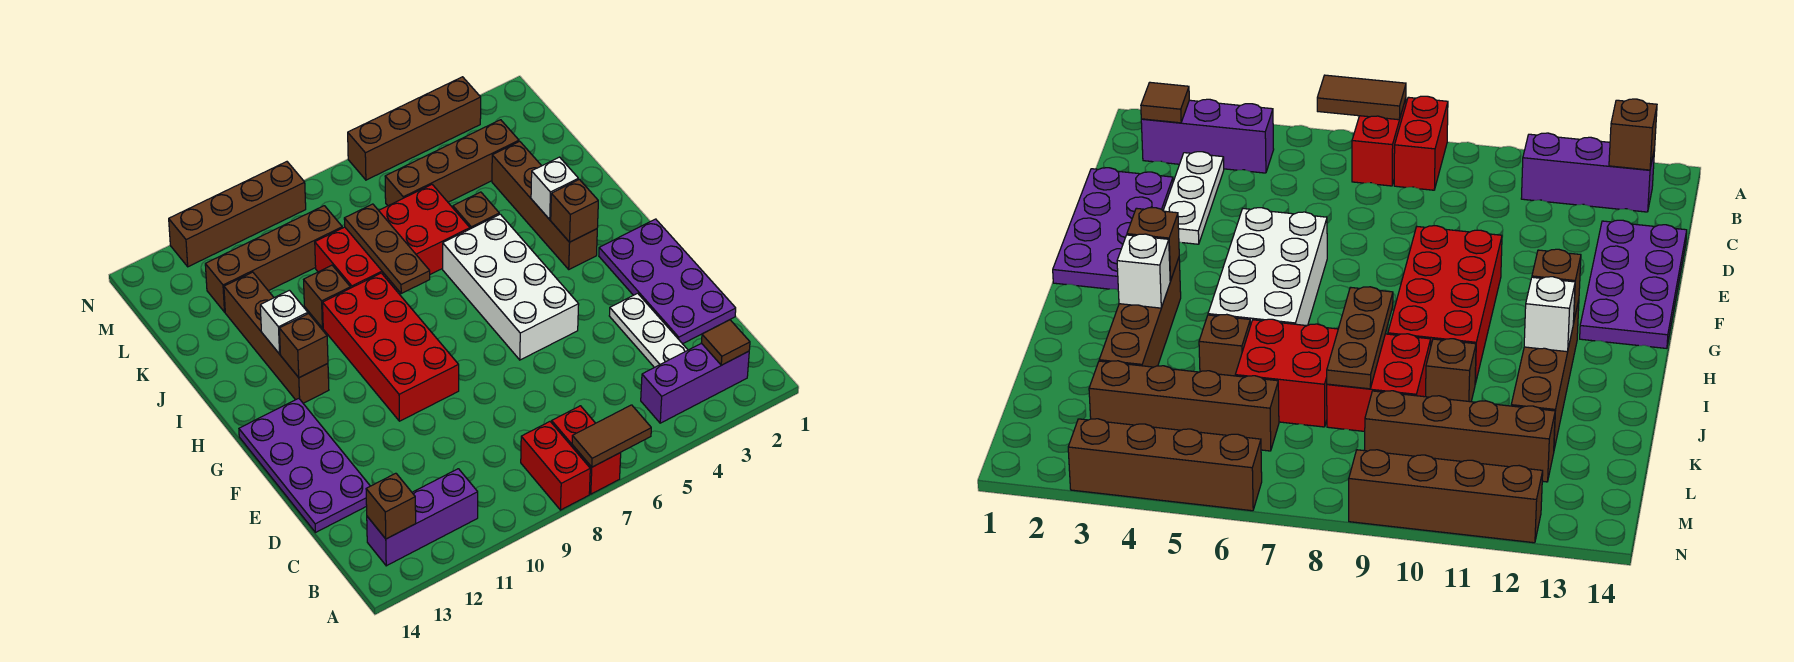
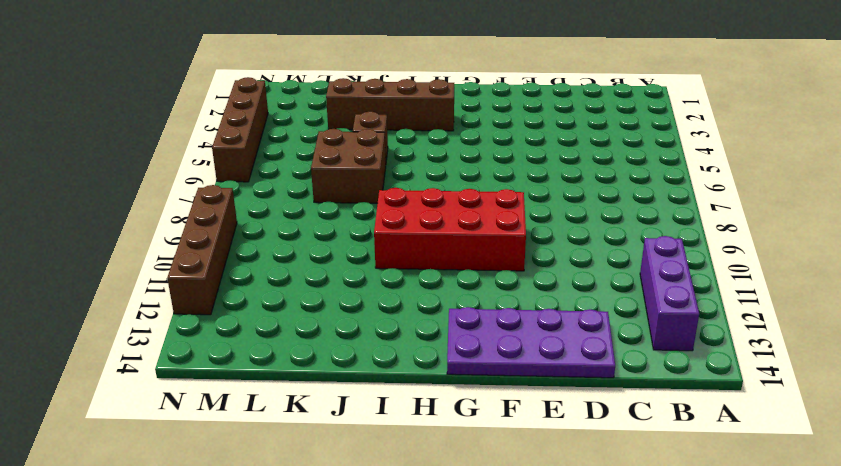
brown 2x2 brick [311,129,386,203] -> red 2x2 brick [379,185,470,274]
none -> red 1x2 brick [552,406,621,494]
none -> red 1x2 brick [521,422,590,510]
none -> purple 1x3 brick [641,343,749,423]

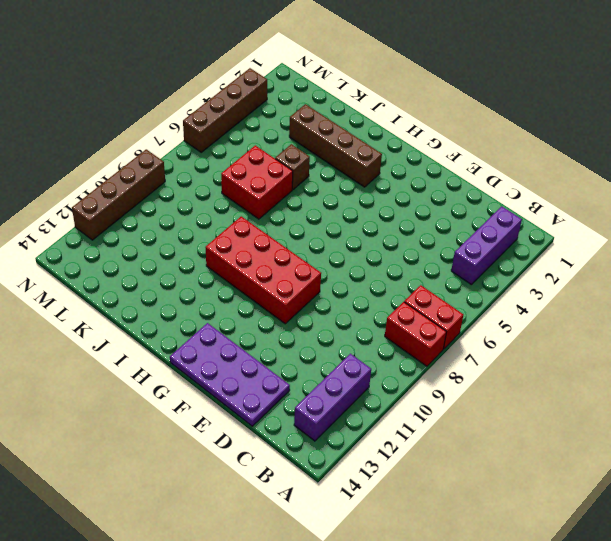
none -> white 1x3 plate [609,293,688,368]
none -> purple 2x4 plate [599,219,736,344]
none -> white 2x4 brick [443,214,579,360]

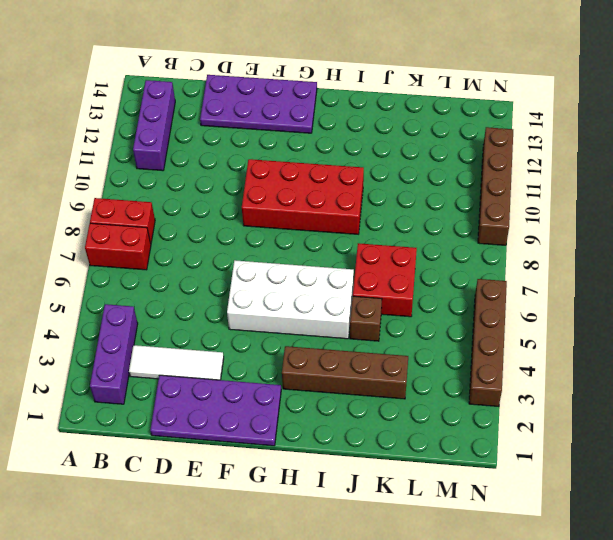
white 1x3 tile [129,345,224,380] -> white 1x3 plate [609,293,688,368]
none -> brown 1x4 brick [224,272,329,403]
none -> red 2x2 brick [315,227,398,291]
none -> brown 1x1 brick [304,265,350,328]

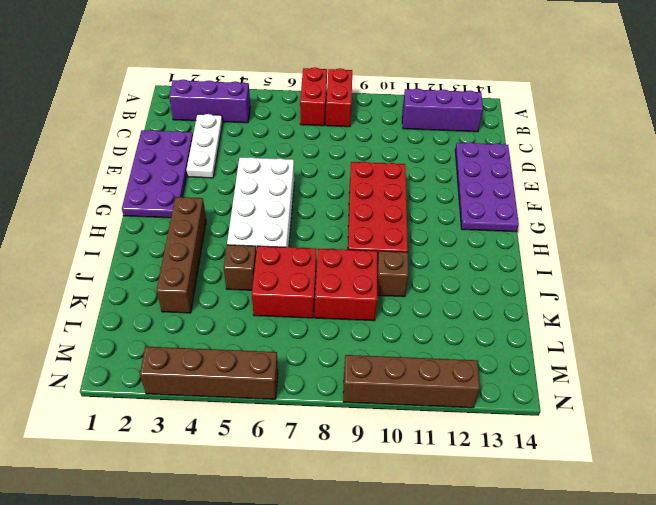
none -> brown 1x4 brick [224,272,329,403]
none -> brown 1x4 brick [385,120,519,206]
none -> brown 1x4 brick [205,206,342,312]

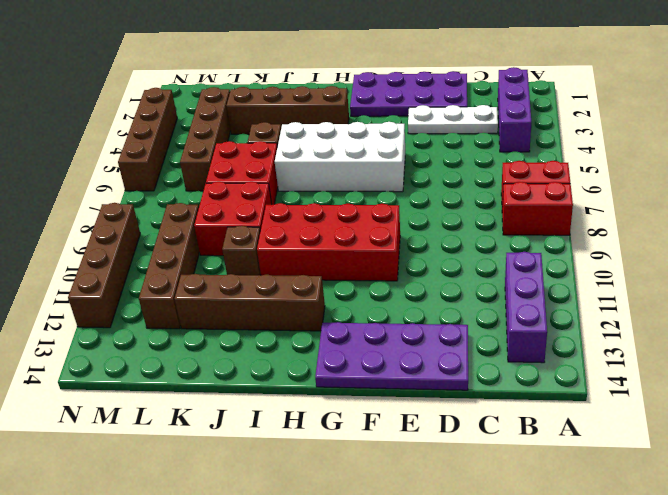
none -> brown 1x2 tile [572,405,651,467]
none -> brown 1x1 tile [701,320,750,365]
none -> brown 1x1 brick [366,473,416,539]

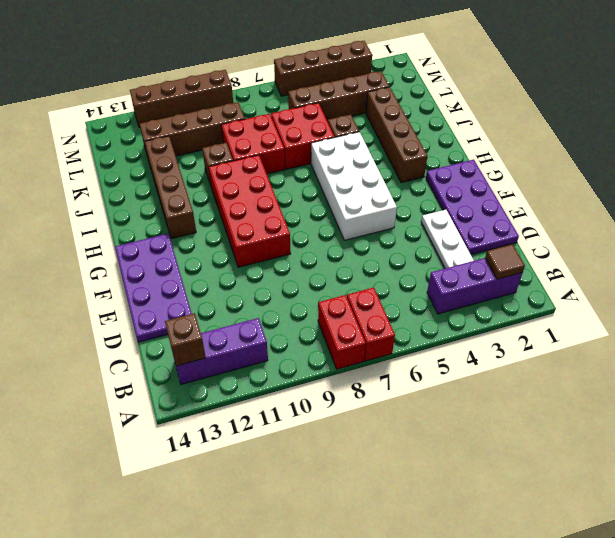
none -> brown 1x2 tile [572,405,651,467]
none -> brown 1x1 brick [551,179,598,242]
none -> brown 1x1 brick [279,314,328,378]

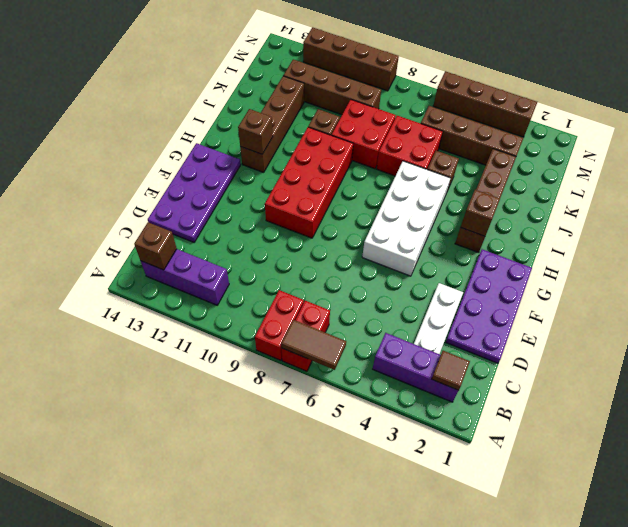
none -> white 1x1 brick [531,157,578,219]
none -> brown 1x3 plate [344,204,430,293]
none -> white 1x1 brick [260,290,308,354]

